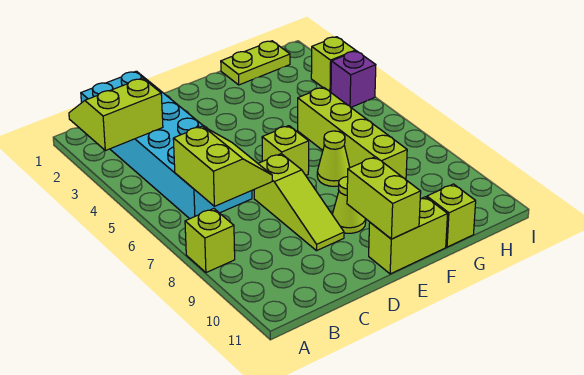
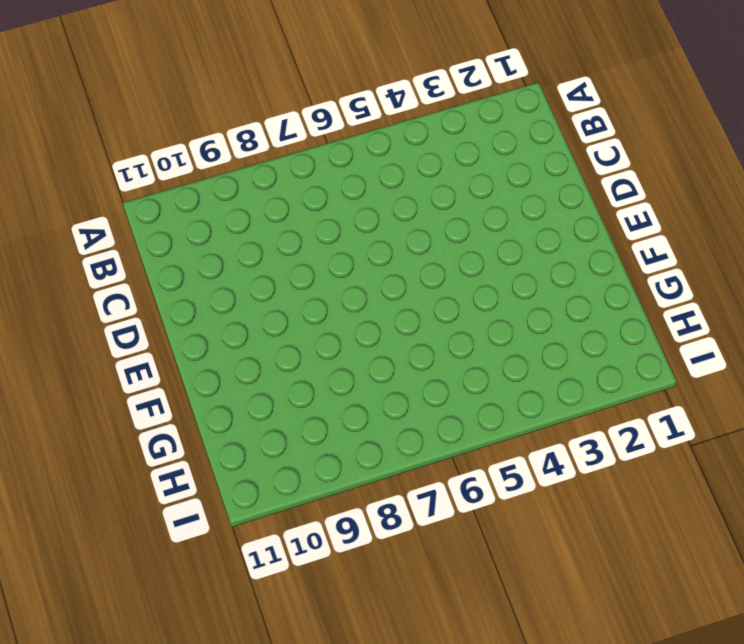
none -> lime 1x1 brick [185,209,235,273]
none -> cyan 2x6 brick [81,71,252,219]
none -> lime 1x3 slope [254,154,344,251]

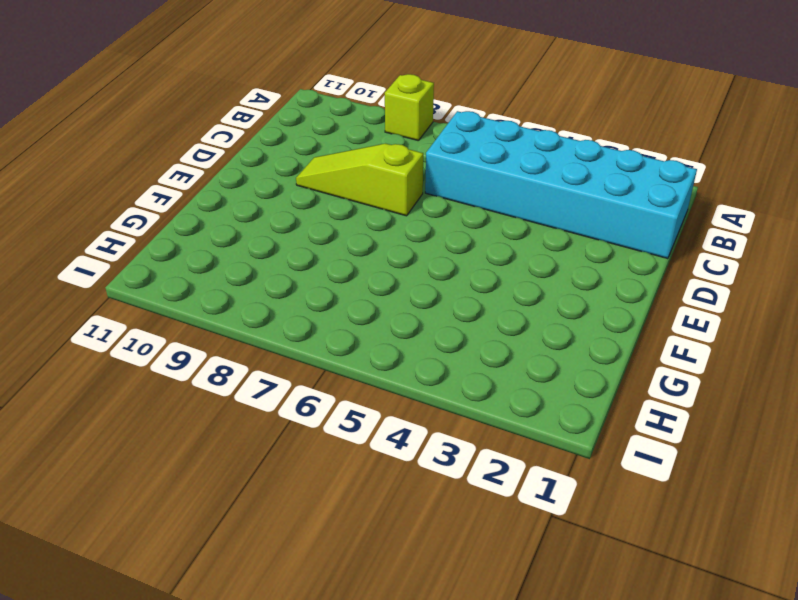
none -> lime 1x1 brick [262,126,309,175]
none -> lime 1x1 cone [332,177,366,233]
none -> lime 1x2 brick [369,197,448,274]

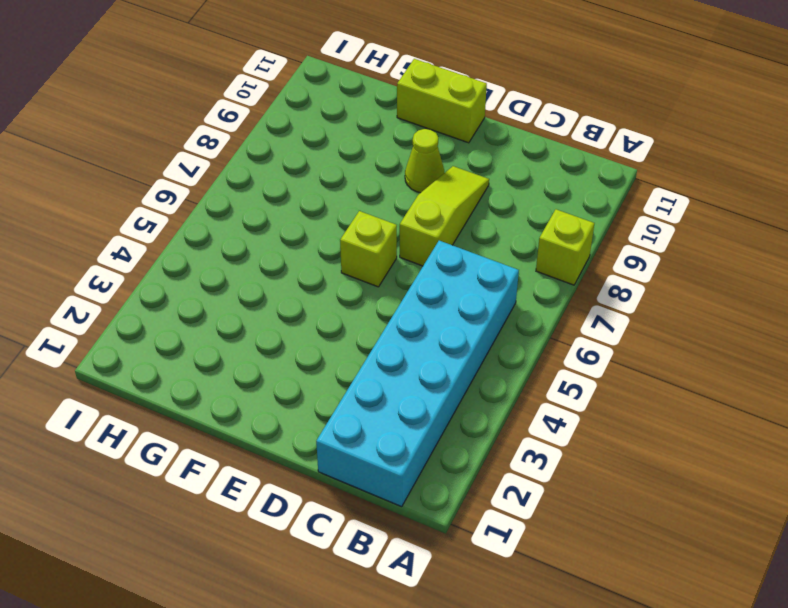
none -> lime 1x1 cone [317,131,350,186]
none -> lime 1x2 plate [221,41,290,85]
none -> lime 1x4 brick [298,87,407,180]

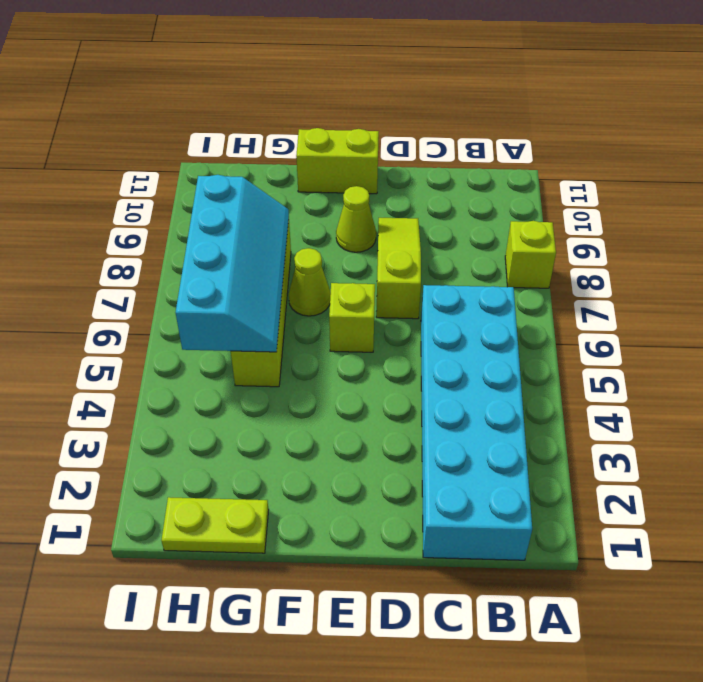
cyan 2x4 slope [176,175,289,352] -> none
none -> lime 1x1 brick [427,184,476,247]
none -> lime 1x1 brick [311,37,356,92]
none -> purple 1x1 brick [331,51,376,107]

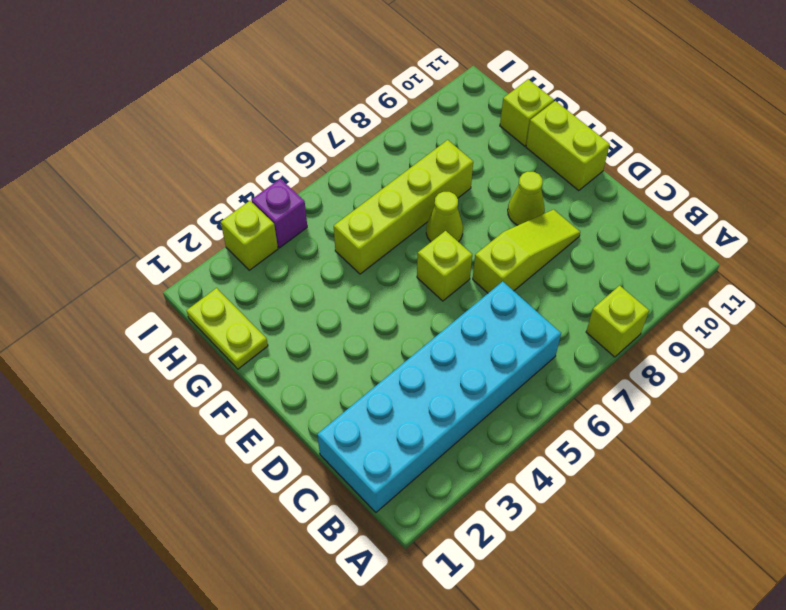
none -> lime 2x2 slope [69,78,163,151]
none -> lime 2x2 slope [173,126,272,206]
none -> lime 1x2 brick [347,157,421,239]

